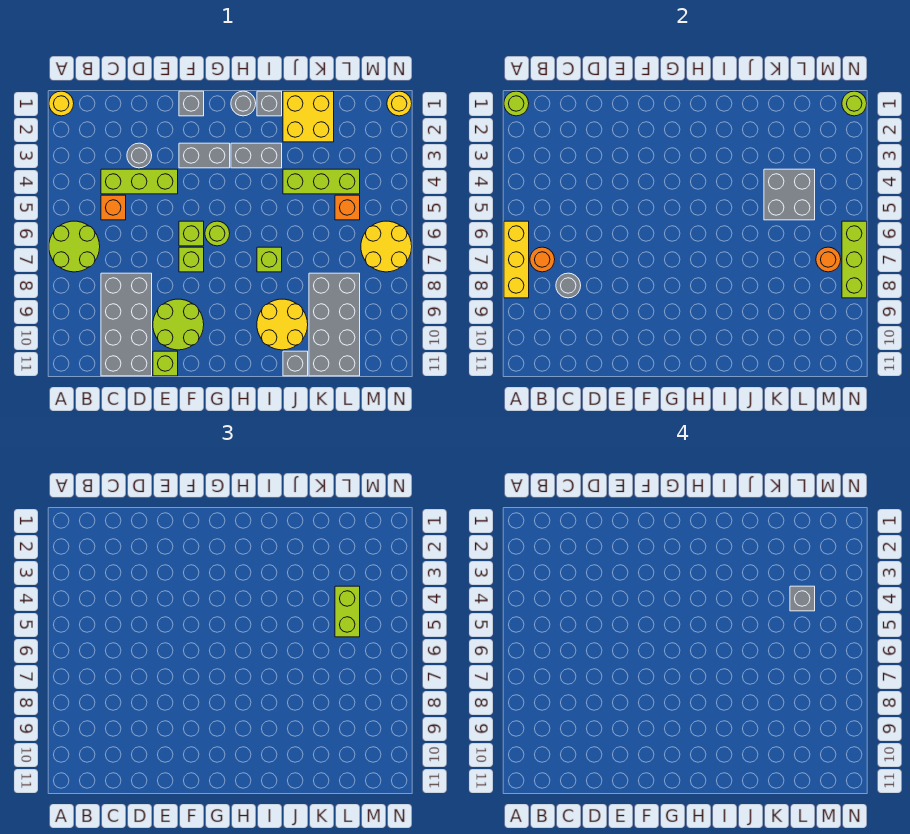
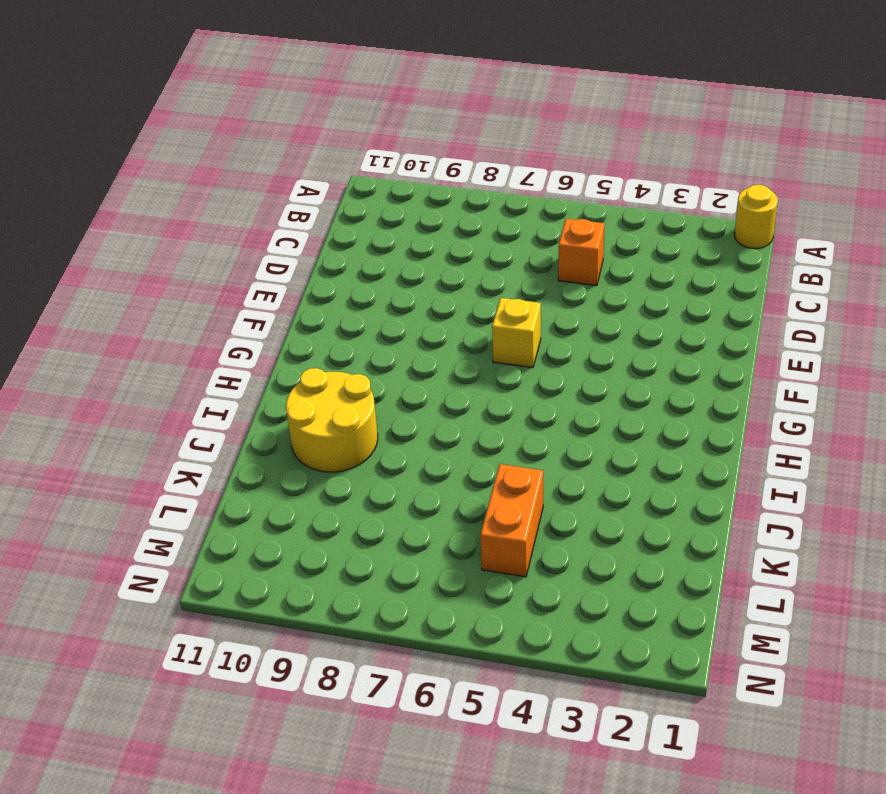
yellow 1x1 brick [492,298,541,368] -> lime 1x1 brick [179,221,204,246]
orange 1x2 brick [480,464,543,577] -> orange 1x1 brick [335,195,360,220]
none -> lime 2x2 round brick [49,221,100,272]
none -> lime 1x3 brick [101,169,178,194]
none -> grey 2x4 brick [101,273,152,376]
none -> grey 1x1 round brick [127,143,152,168]

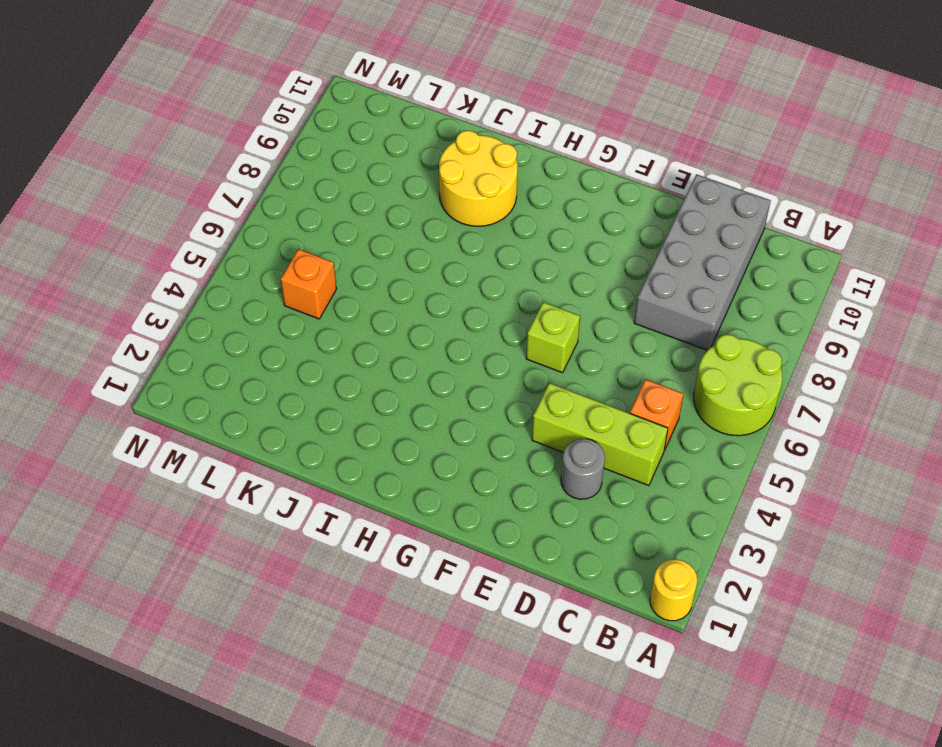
none -> lime 2x2 round brick [153,299,204,350]
none -> lime 1x1 brick [153,351,178,376]
none -> grey 1x1 brick [179,91,204,116]
none -> grey 1x2 brick [179,143,230,168]

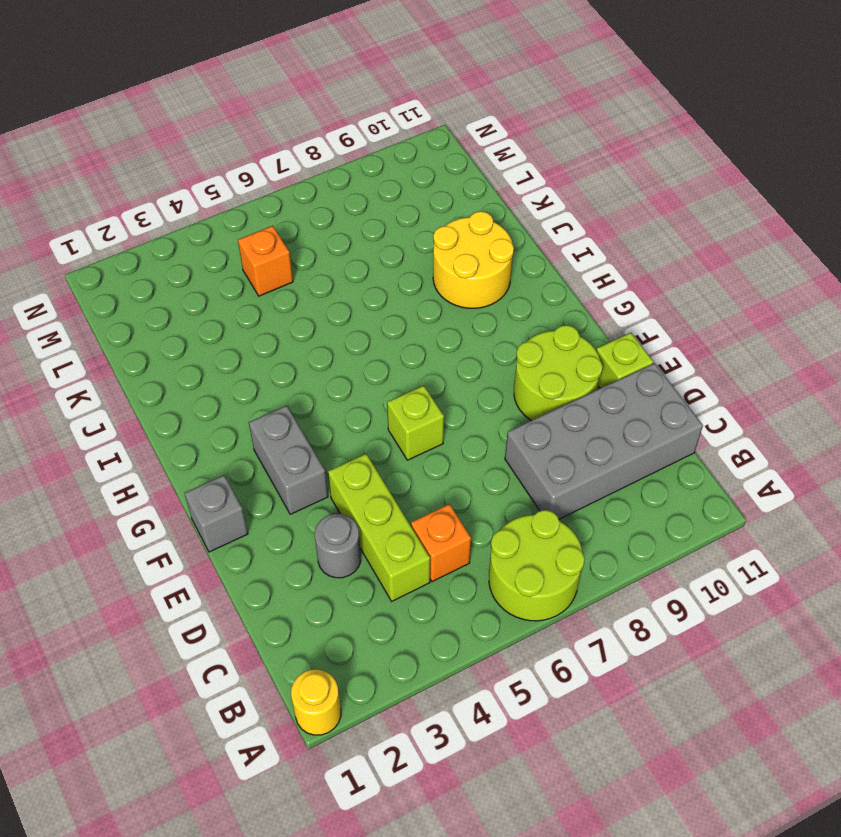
none -> lime 1x1 brick [179,247,204,272]
none -> lime 1x1 round brick [205,221,230,246]
none -> grey 1x1 round brick [231,91,256,116]
none -> grey 1x2 brick [231,143,282,168]

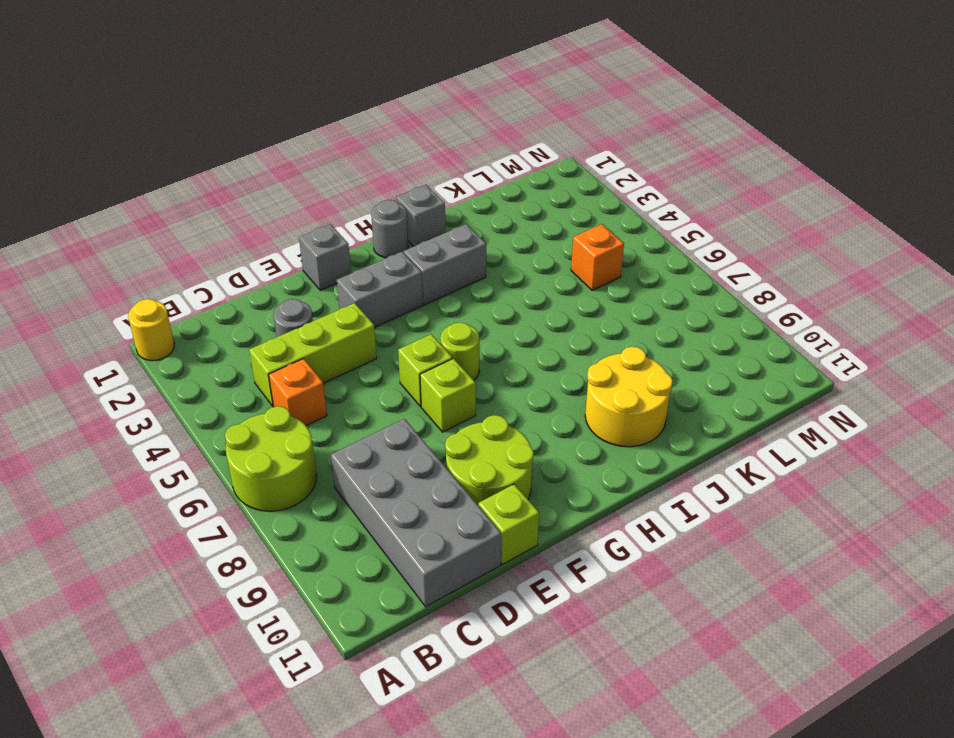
none -> lime 1x1 brick [257,247,282,272]
none -> yellow 2x2 brick [283,91,334,142]
none -> lime 1x3 brick [283,169,360,194]
none -> grey 1x1 brick [283,351,308,376]

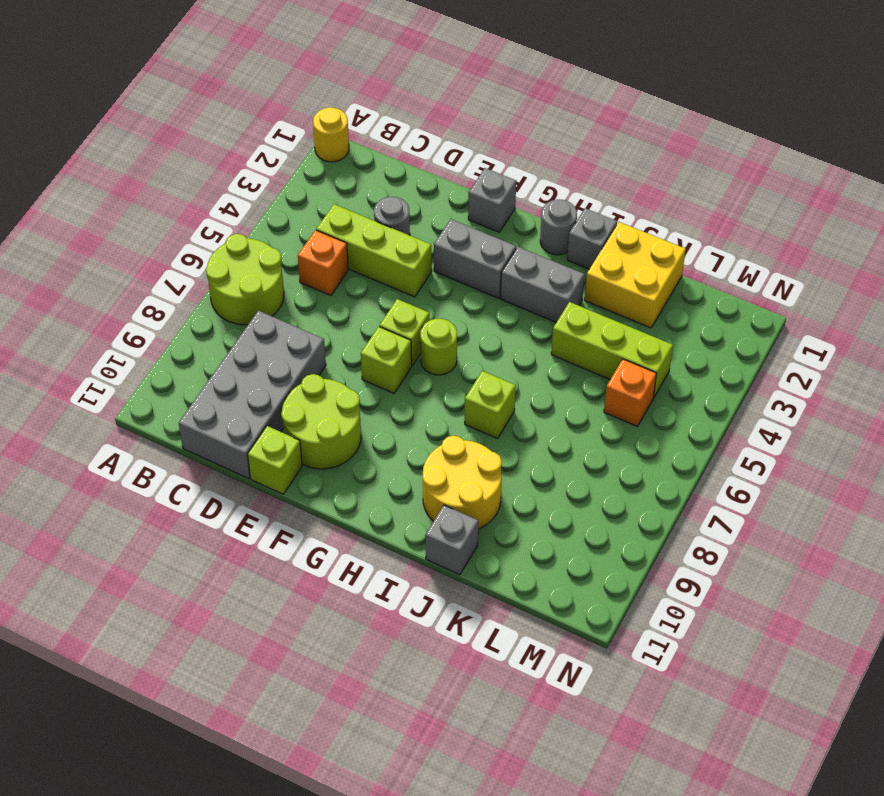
none -> grey 2x4 brick [309,273,360,376]
none -> yellow 2x2 round brick [361,221,412,272]
none -> yellow 1x1 round brick [387,91,412,116]
none -> lime 1x1 round brick [504,91,529,116]

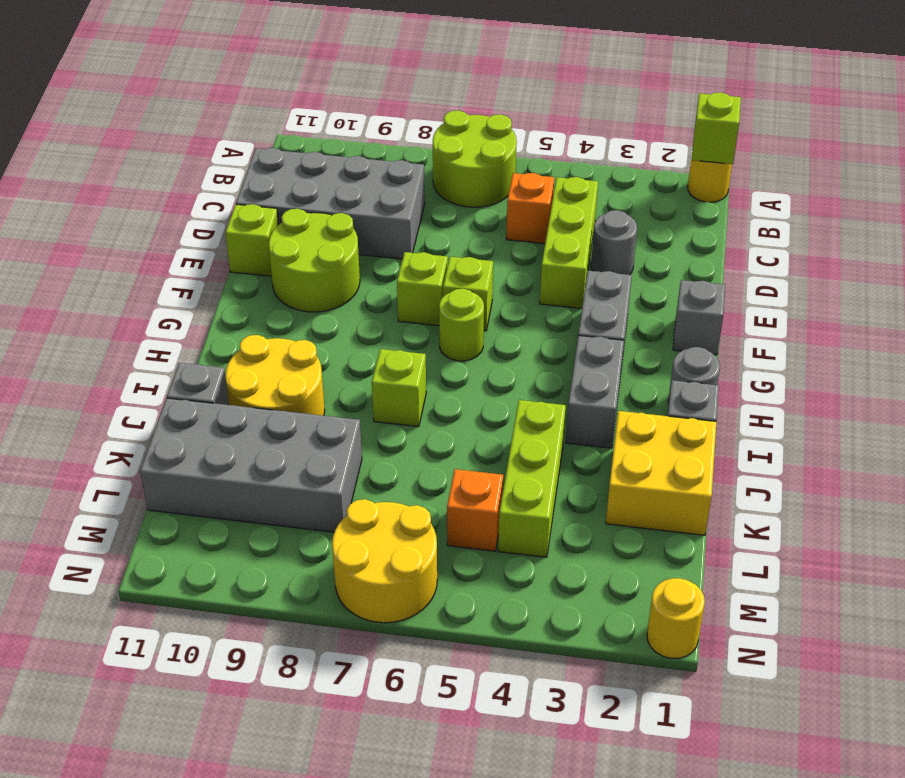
lime 1x1 brick [692,92,741,164] -> lime 1x1 round brick [504,91,529,116]
none -> yellow 1x3 brick [504,221,529,298]
none -> orange 1x1 round brick [530,247,555,272]
none -> grey 1x1 round brick [556,273,581,298]
none -> grey 2x2 brick [764,169,815,220]

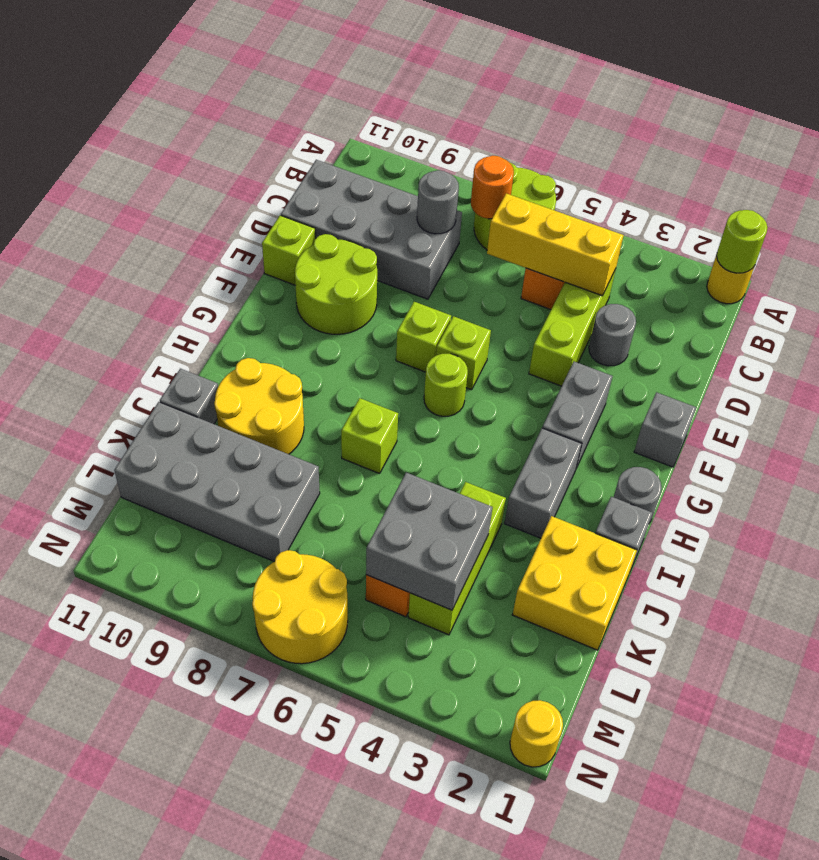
yellow 1x3 brick [487,193,624,296] -> yellow 1x3 brick moved to [504,221,529,298]
none -> orange 1x1 round brick [816,247,841,272]
none -> lime 1x1 round brick [842,91,867,116]
none -> lime 1x3 brick [842,221,867,298]
none -> lime 1x2 brick [335,586,360,637]

